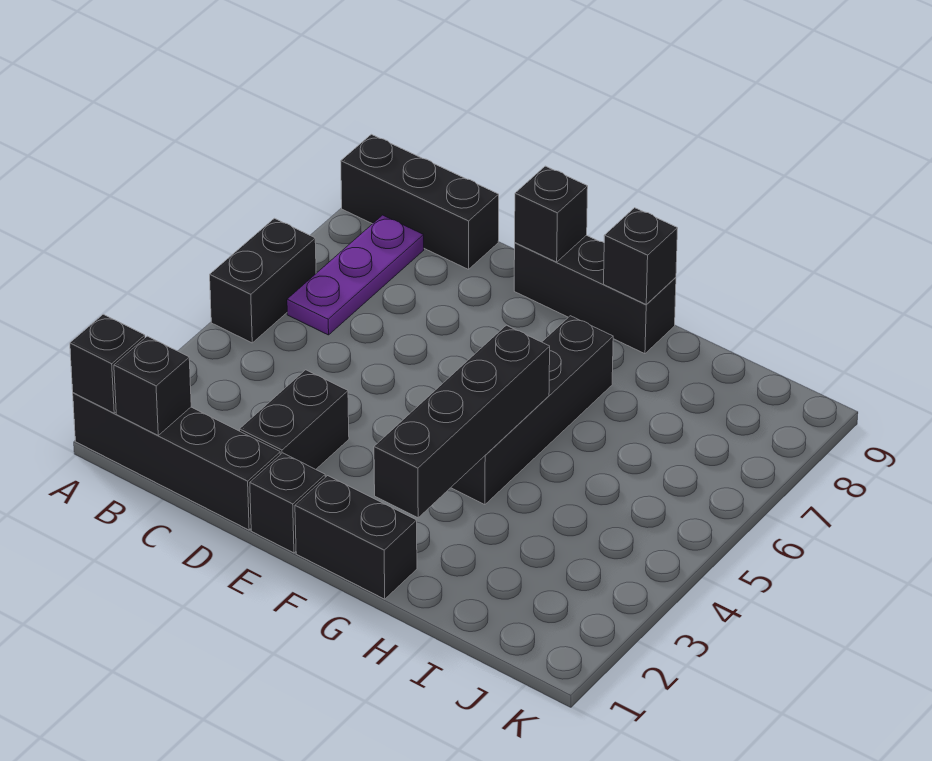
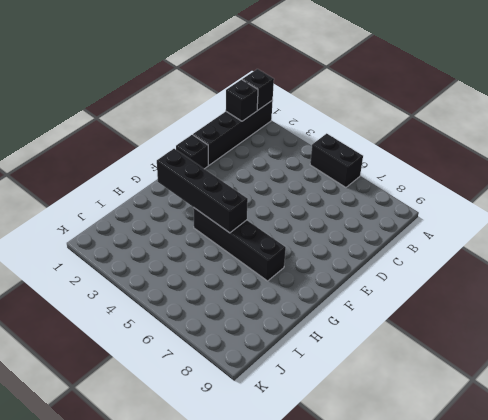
none -> black 1x3 brick [341,134,499,269]
none -> purple 1x3 plate [287,215,424,335]
none -> black 1x2 brick [239,370,349,469]

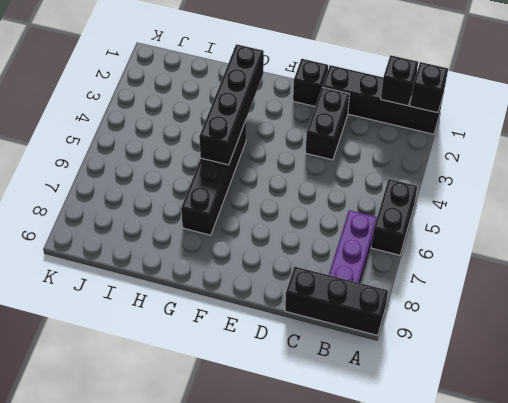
none -> black 1x3 brick [514,235,676,354]
none -> black 1x2 brick [295,476,417,599]
none -> black 1x1 brick [515,166,588,262]

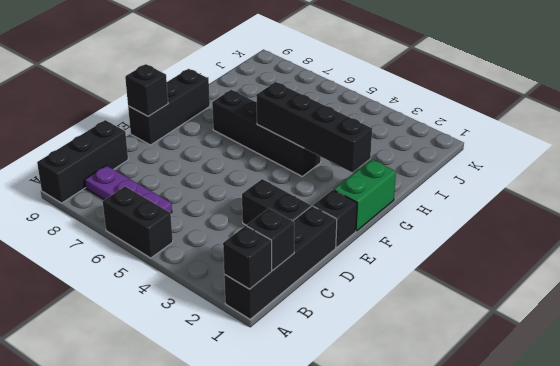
green 1x2 brick [334,159,396,231] -> black 1x2 brick [295,476,417,599]
none -> black 1x1 brick [604,208,678,305]

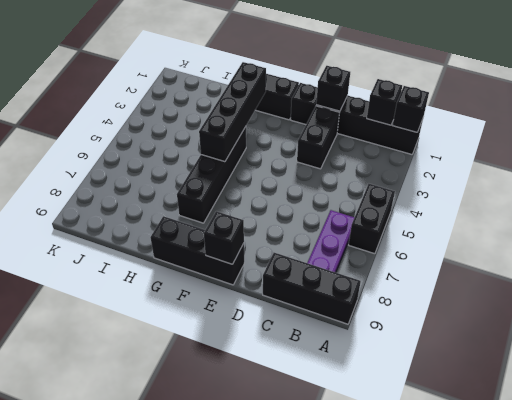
black 1x1 brick [316,66,350,111] -> black 1x1 brick moved to [604,208,678,305]

